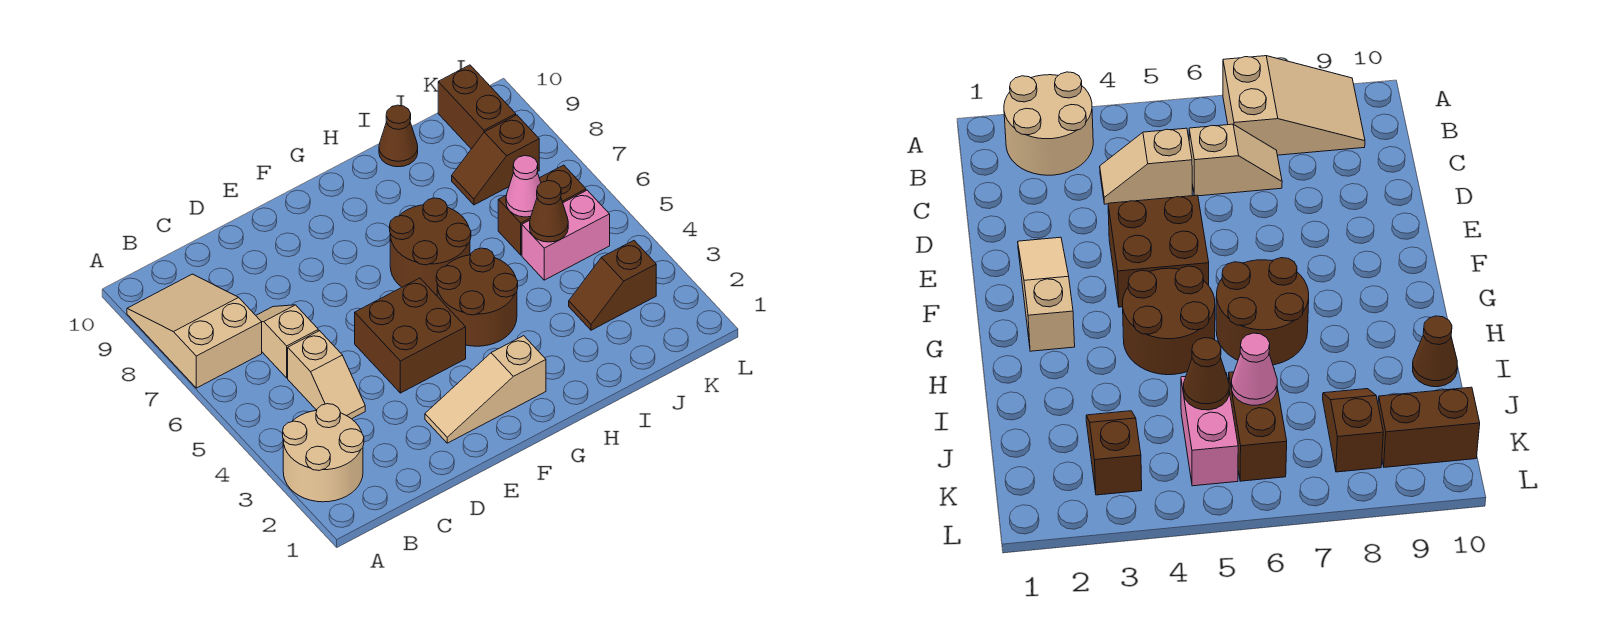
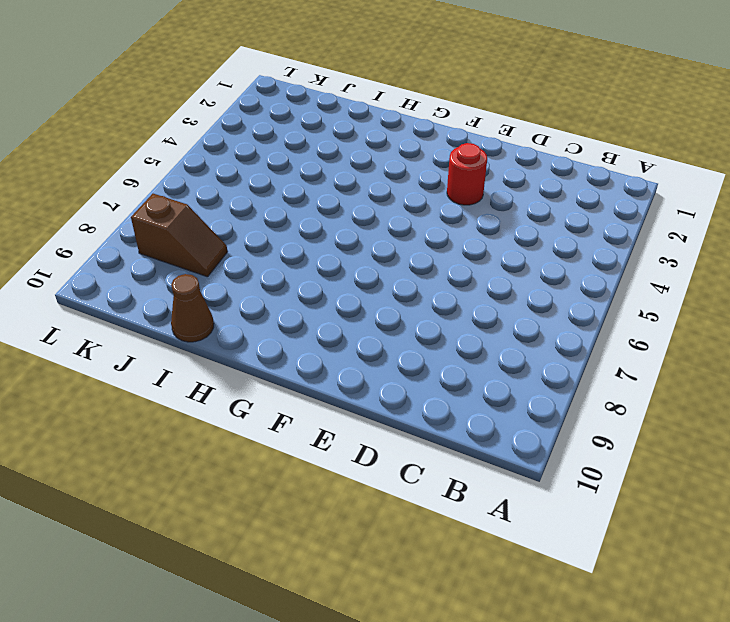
red 1x1 round brick [447,143,487,205] -> none
none -> tan 2x2 round brick [283,404,364,502]
none -> tan 2x3 slope [127,274,262,388]
none -> tan 1x2 slope [288,331,365,419]

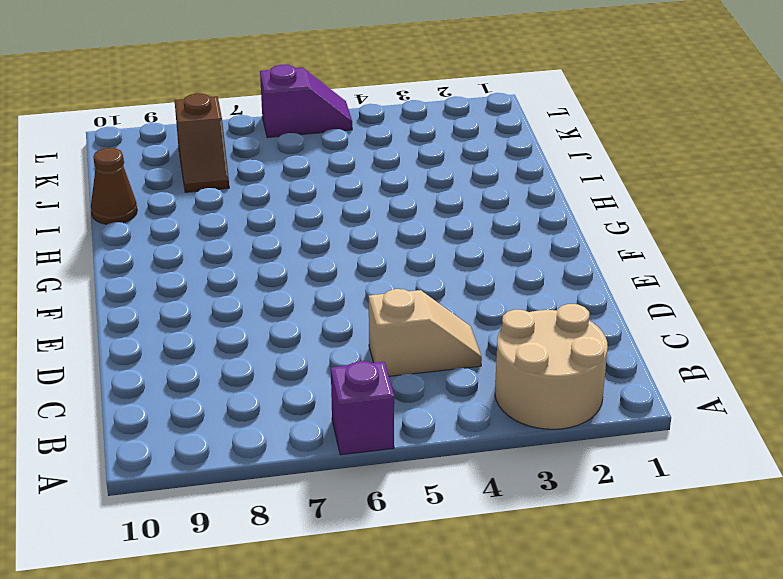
purple 1x1 brick [331,361,394,455] -> none
purple 1x2 slope [260,65,352,138] -> none
none -> tan 2x3 slope [127,274,262,388]
none -> tan 1x2 slope [256,305,318,378]
none -> tan 1x3 slope [425,336,546,443]

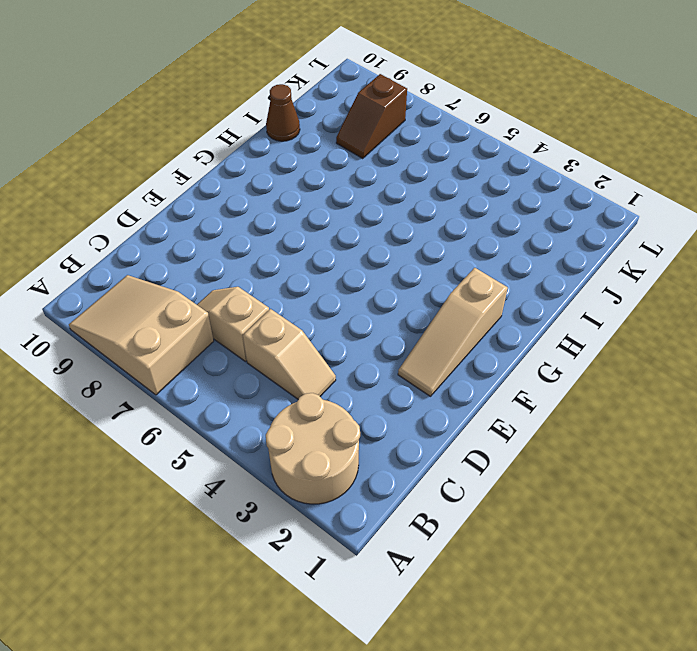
none -> brown 2x2 brick [355,278,466,393]
none -> brown 2x2 round brick [436,248,518,346]
none -> brown 2x2 round brick [390,198,471,296]

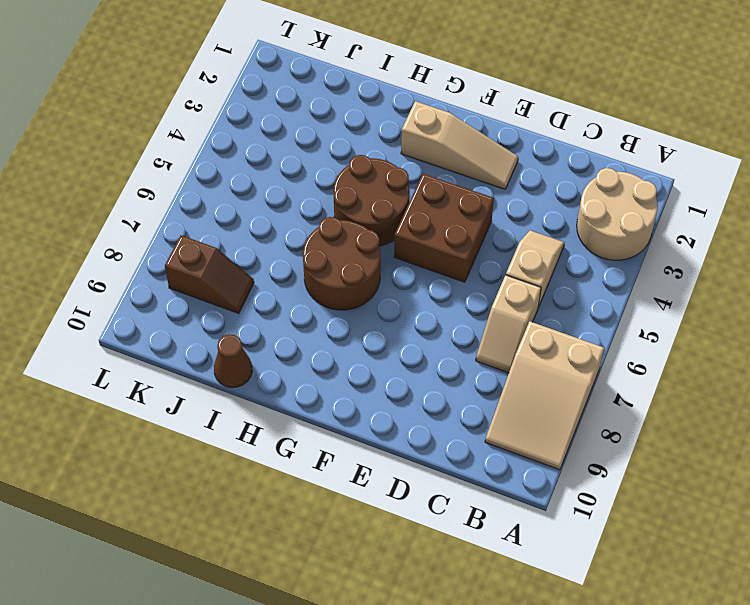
none -> brown 1x2 slope [569,241,656,330]
none -> pink 1x2 brick [522,190,610,280]
none -> brown 1x2 brick [498,165,586,255]

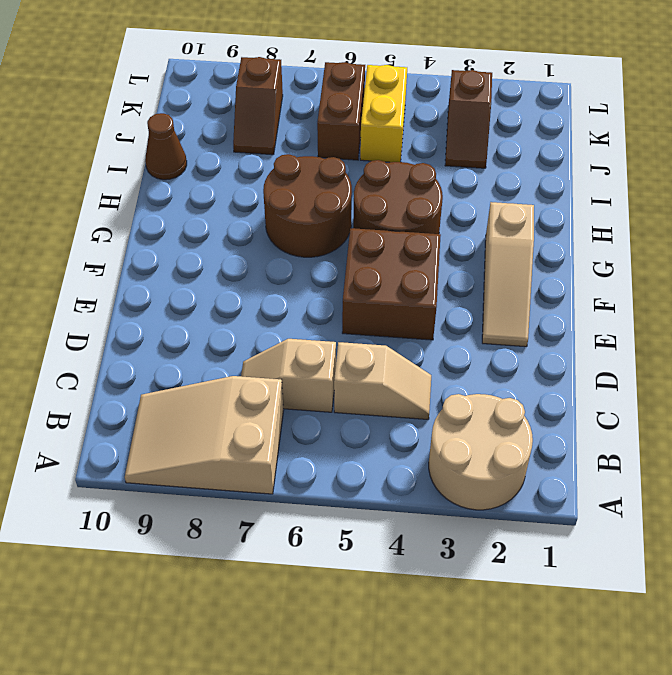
yellow 1x2 brick [360,65,407,162] -> pink 1x2 brick [522,190,610,280]
none -> brown 1x2 brick [438,65,516,149]
none -> brown 1x1 cone [530,181,568,242]
none -> pink 1x1 cone [506,156,541,217]

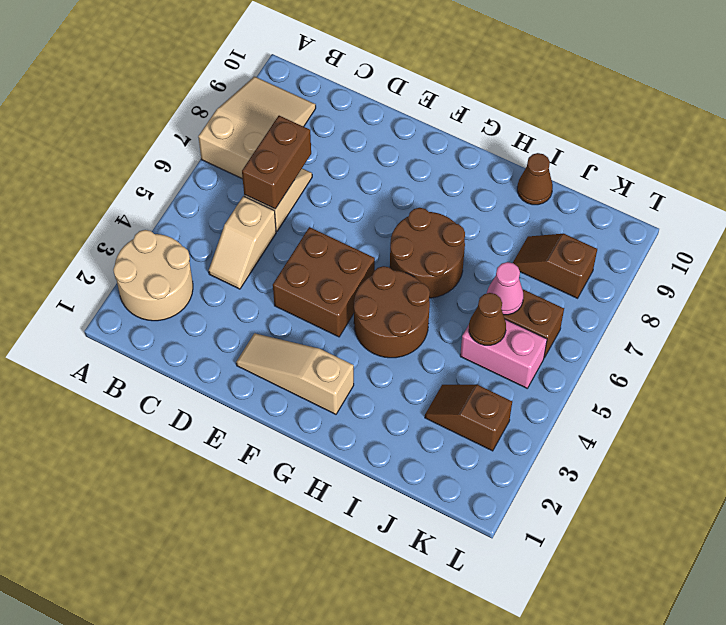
brown 1x2 brick [242,116,311,209] -> brown 1x2 brick moved to [438,65,516,149]

